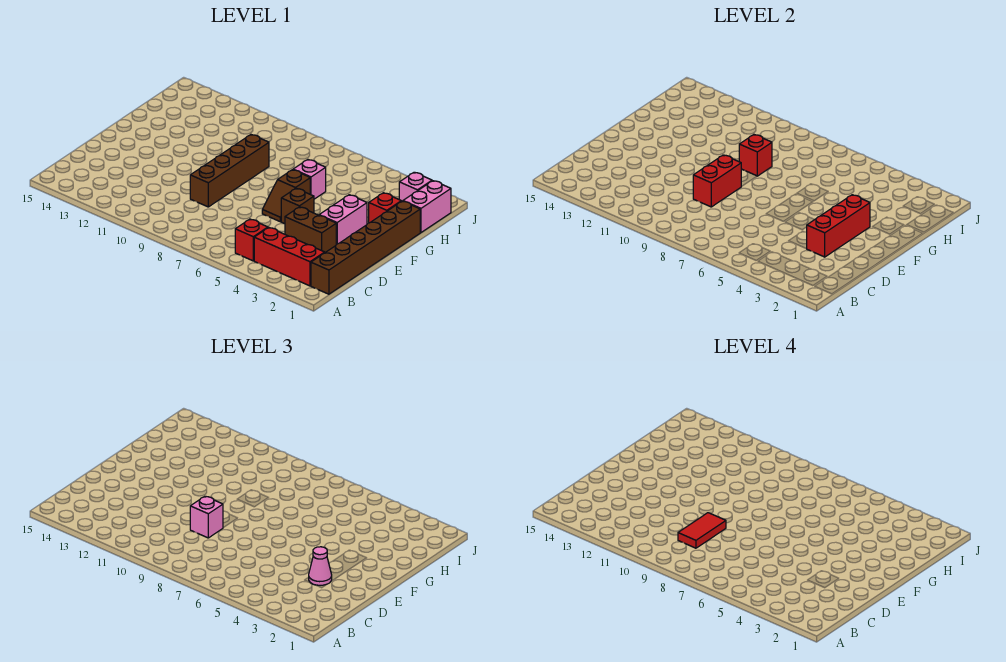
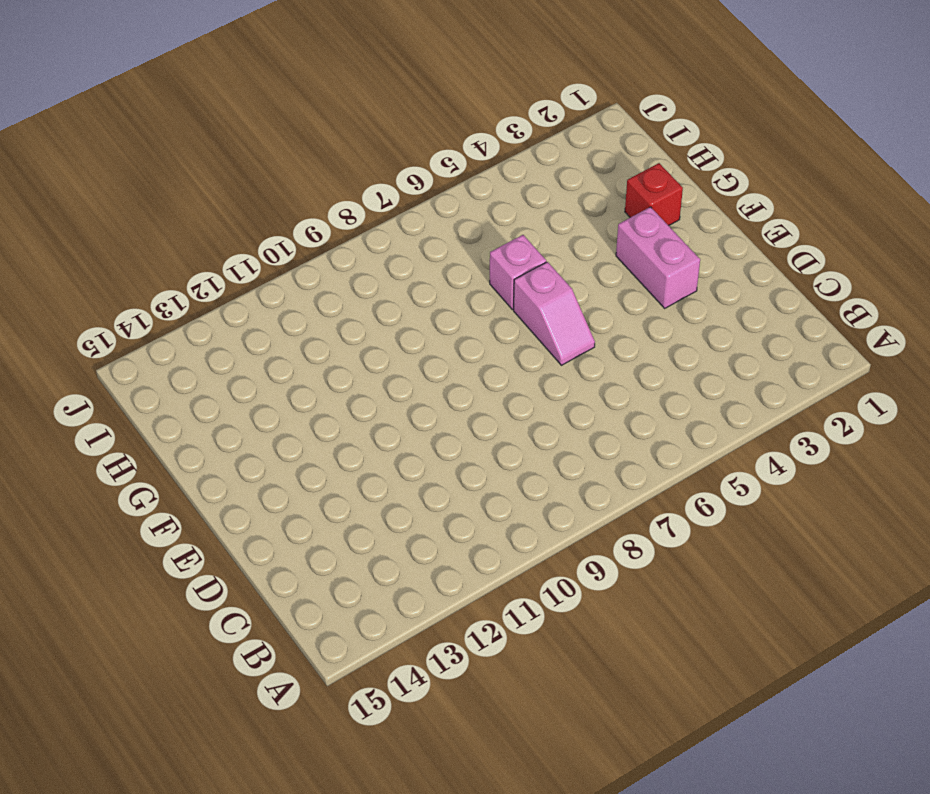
pink 1x2 slope [514,262,595,365] -> brown 1x2 slope [262,170,310,222]
none -> brown 1x6 brick [311,201,420,294]
none -> red 1x3 brick [254,228,325,286]
none -> red 1x1 brick [235,219,268,261]

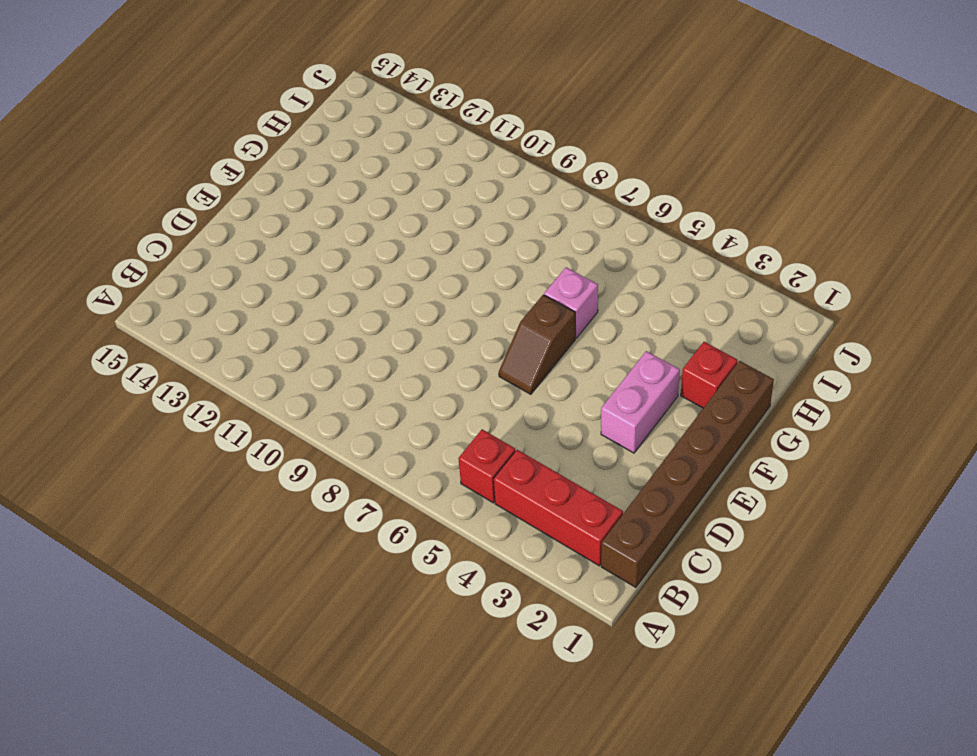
none -> brown 1x2 brick [285,207,336,252]
none -> brown 1x4 brick [190,135,269,207]
none -> brown 1x1 brick [281,188,314,224]

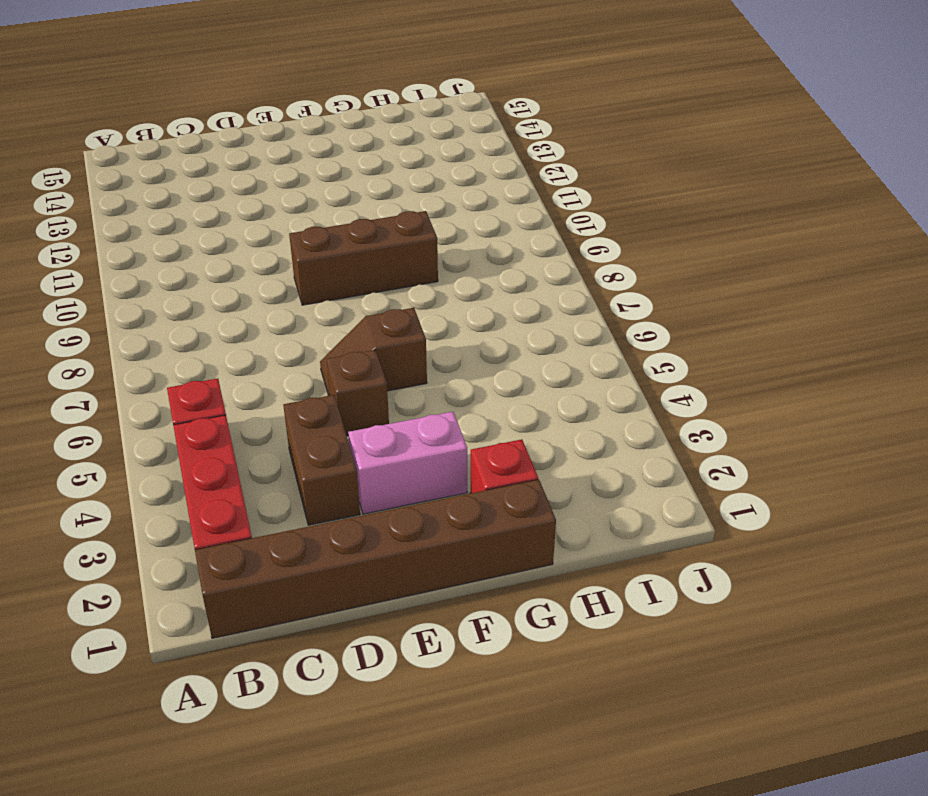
brown 1x3 brick [289,211,438,305] -> brown 1x4 brick [190,135,269,207]
none -> pink 1x1 brick [293,160,326,199]
none -> pink 1x2 brick [403,181,451,233]
none -> pink 1x1 brick [399,172,432,201]

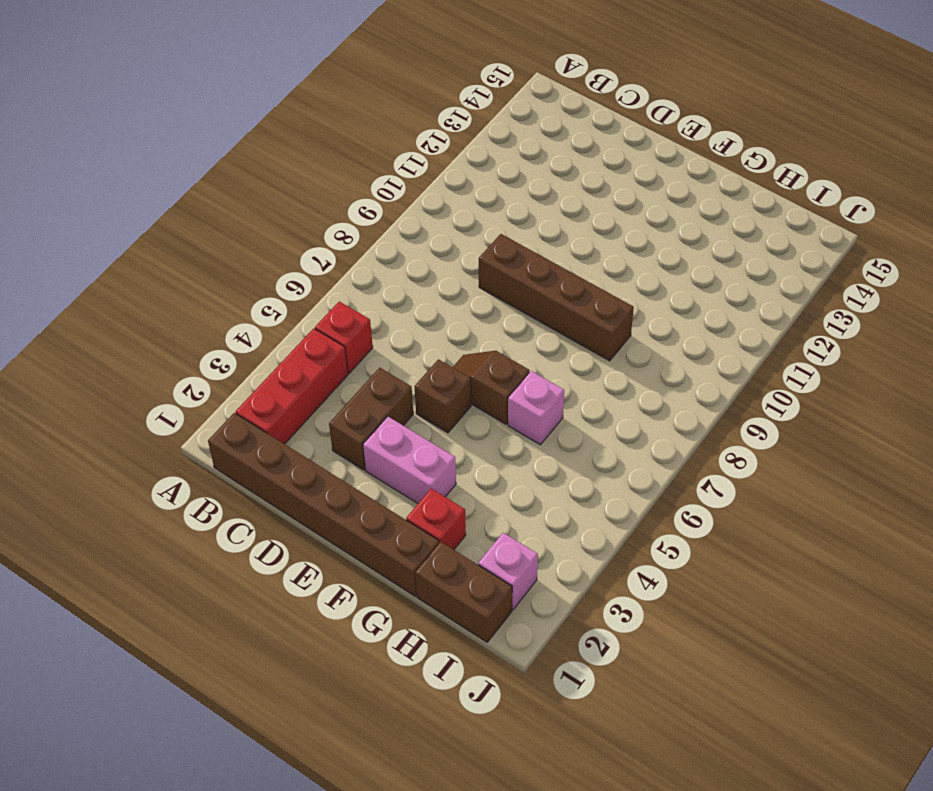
brown 1x2 brick [415,542,512,642] -> pink 1x2 brick [403,181,451,233]
none -> red 1x3 brick [807,195,870,257]
none -> red 1x2 brick [693,155,741,207]
none -> red 1x1 brick [739,135,772,176]

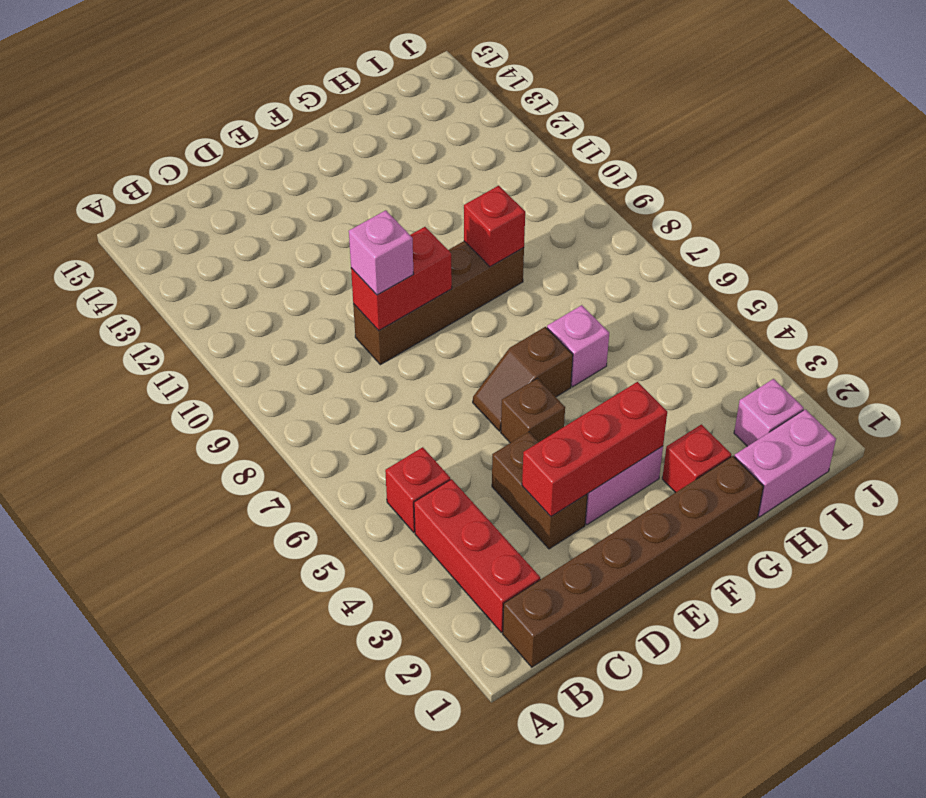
none -> pink 1x1 cone [309,547,332,585]
none -> red 1x2 tile [678,513,726,548]

